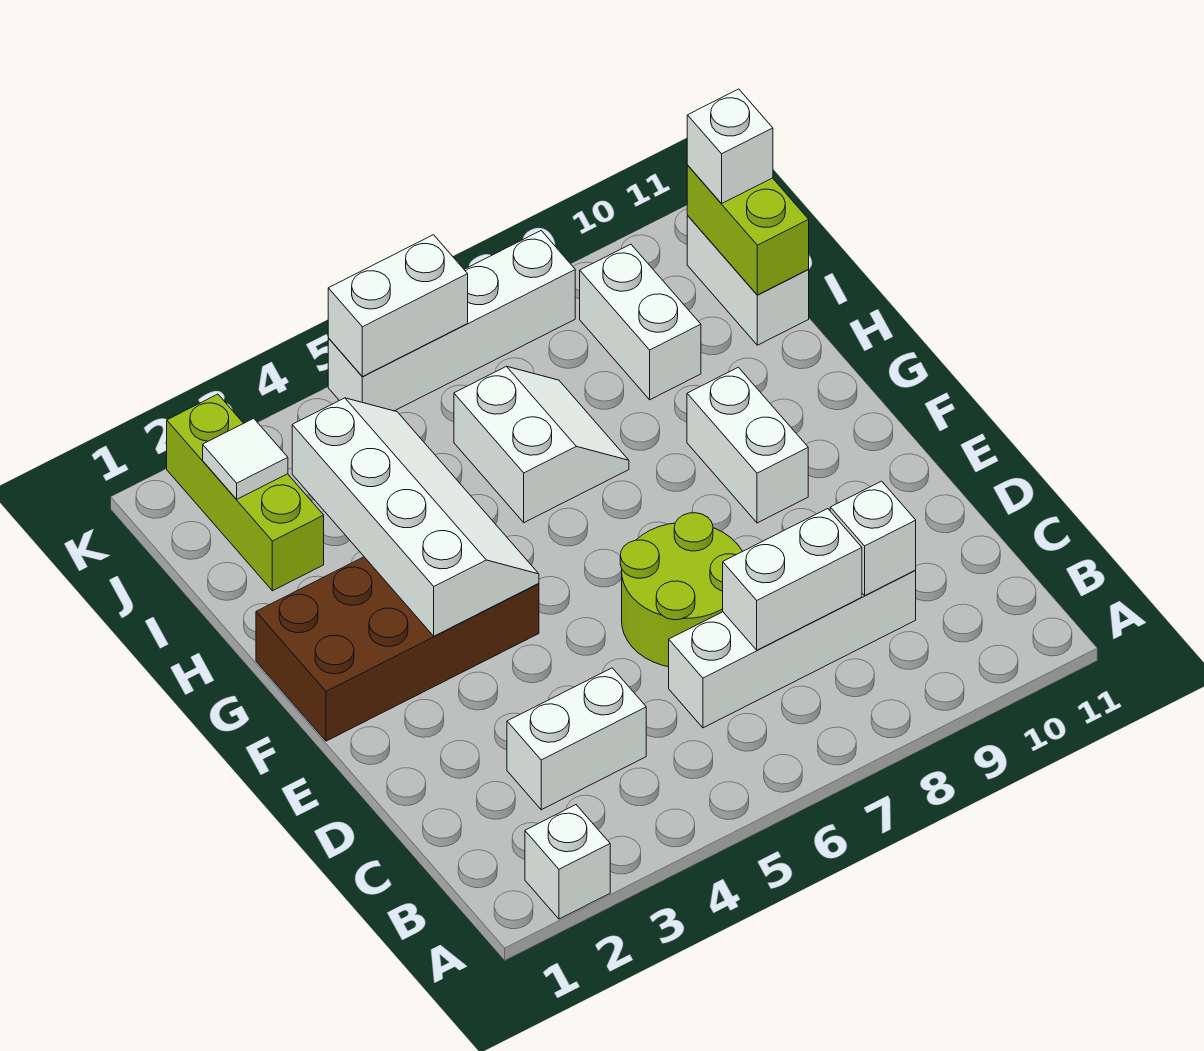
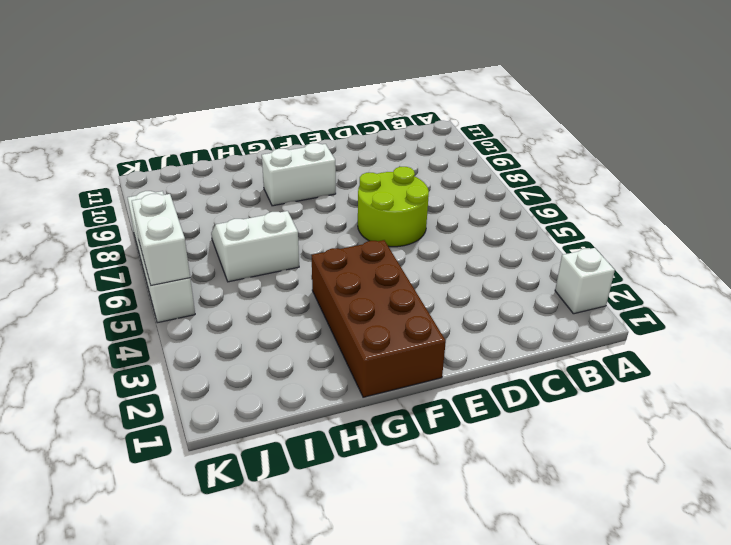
none -> white 1x2 brick [507,668,646,810]
none -> white 1x4 brick [669,570,916,728]
none -> lime 1x3 brick [167,394,324,591]

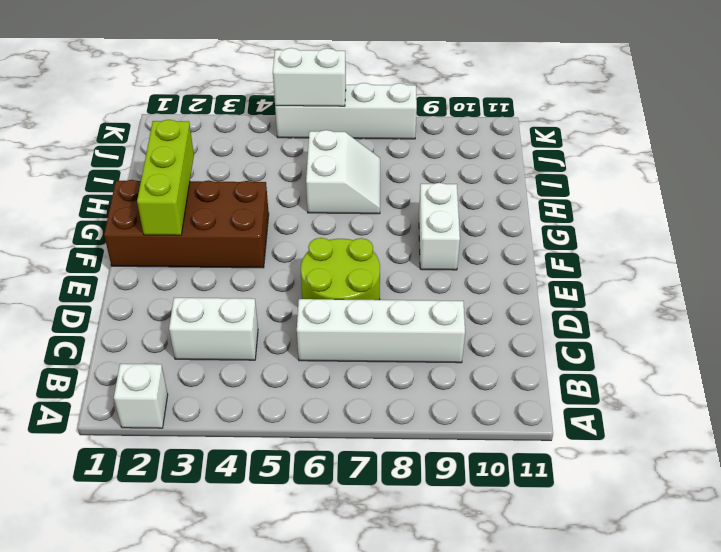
lime 1x3 brick [137,120,194,235] -> lime 1x3 brick moved to [167,394,324,591]
none -> white 1x2 brick [580,244,701,400]
none -> white 1x2 brick [687,216,809,345]
none -> white 1x2 brick [723,509,862,650]

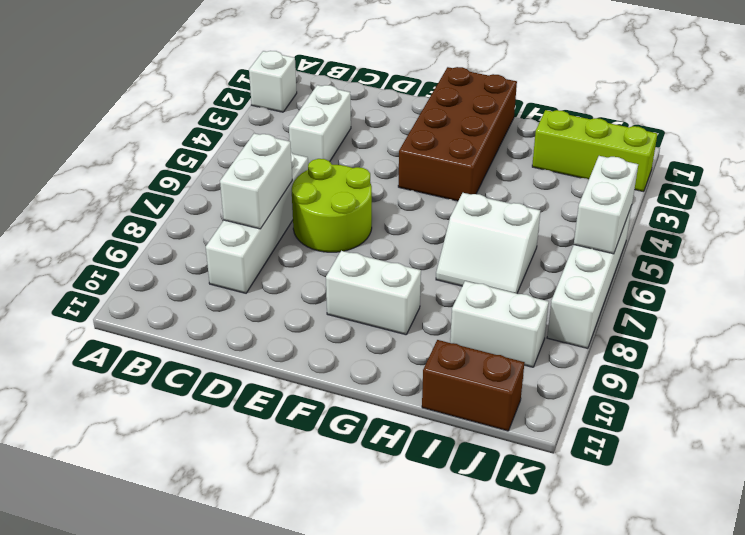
brown 1x2 brick [422,340,525,431] -> white 1x2 brick [687,216,809,345]
none -> white 1x1 brick [830,481,916,596]
none -> white 2x4 slope [292,398,539,636]
none -> lime 1x2 brick [687,166,809,295]

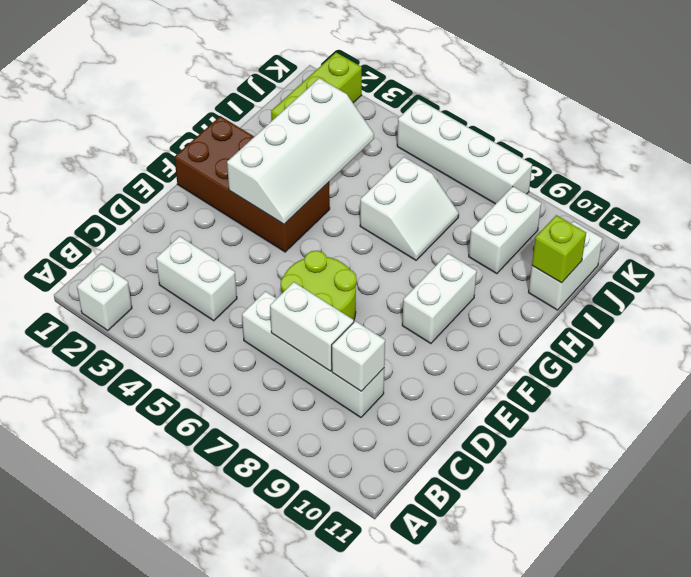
lime 1x1 brick [532,215,586,283] -> lime 1x2 brick [687,166,809,295]
none -> white 1x1 tile [203,418,288,499]
none -> white 1x2 brick [328,235,468,377]
none -> white 1x1 brick [687,89,773,204]

